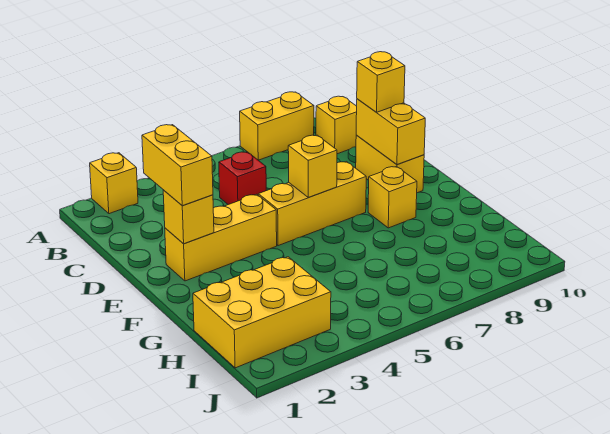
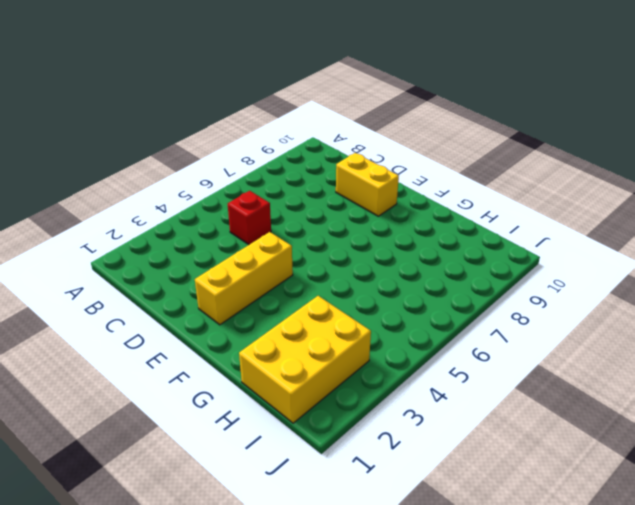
none -> yellow 1x1 brick [90,153,138,214]
none -> yellow 1x2 brick [240,92,314,160]
none -> yellow 1x1 brick [316,96,357,154]

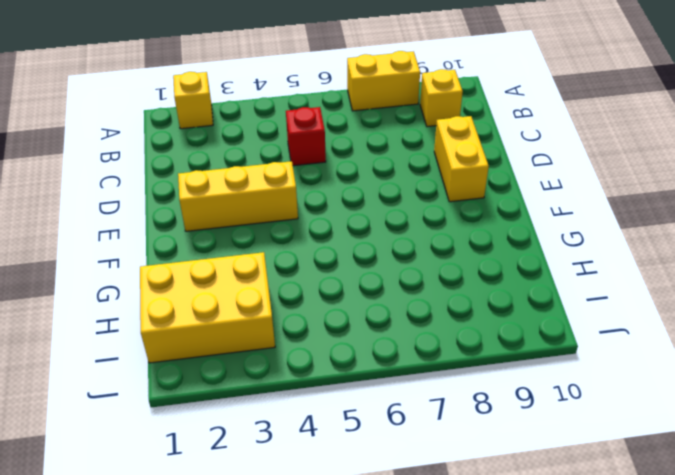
none -> yellow 1x3 brick [258,162,366,246]
none -> yellow 1x1 brick [368,166,417,228]
none -> yellow 1x2 brick [356,99,425,164]

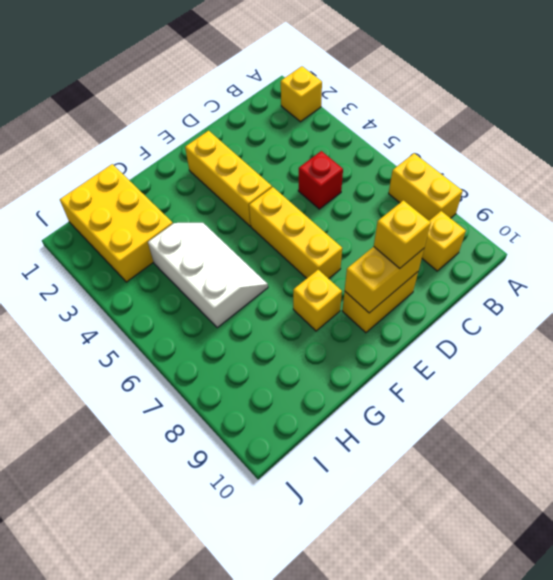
white 2x3 slope [148,223,268,328] -> none
none -> yellow 1x1 brick [163,190,214,244]
none -> yellow 1x1 brick [288,135,337,198]
none -> yellow 1x2 brick [142,125,213,206]

